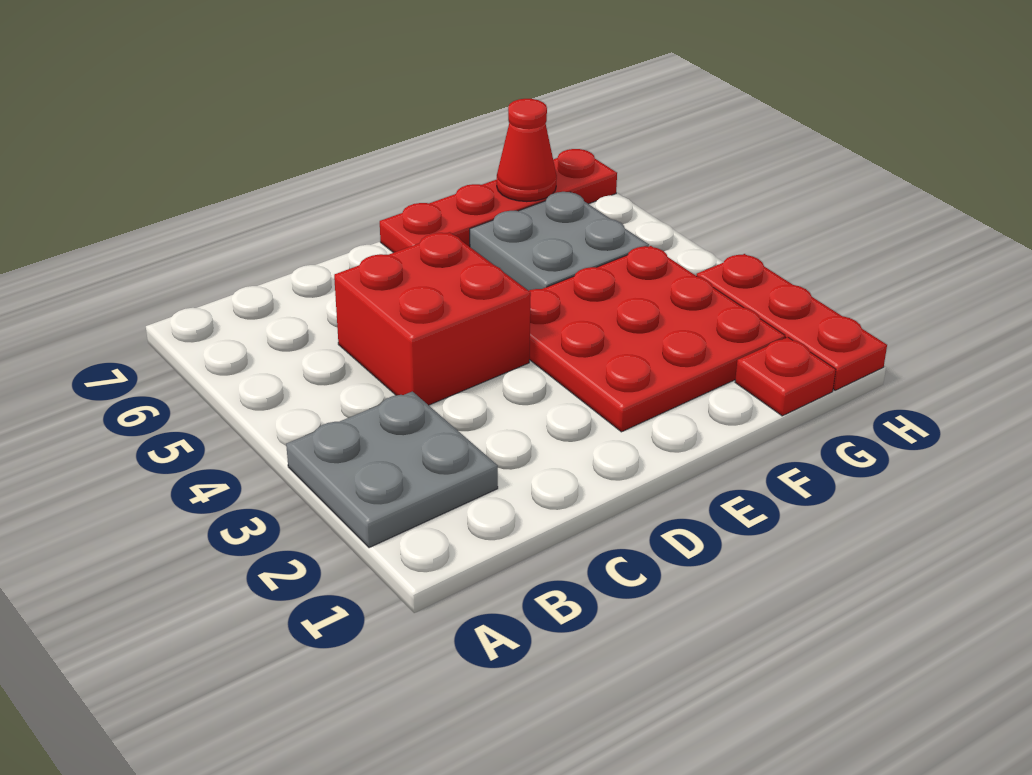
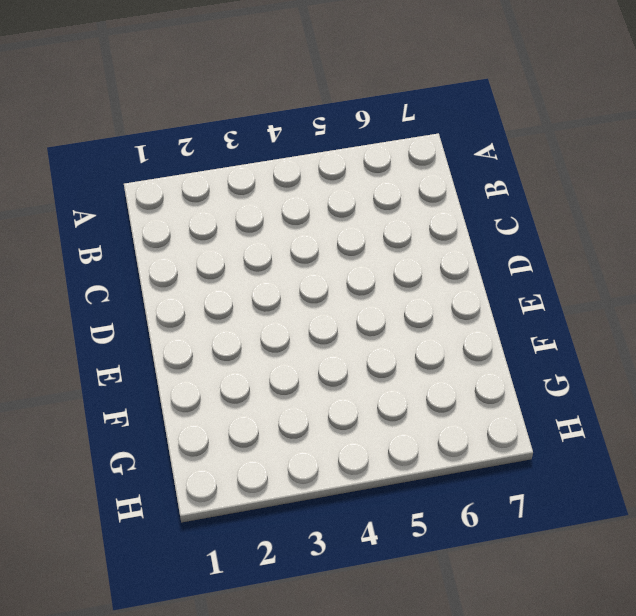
none -> grey 2x2 plate [286,391,498,548]
none -> red 2x2 brick [334,232,531,405]

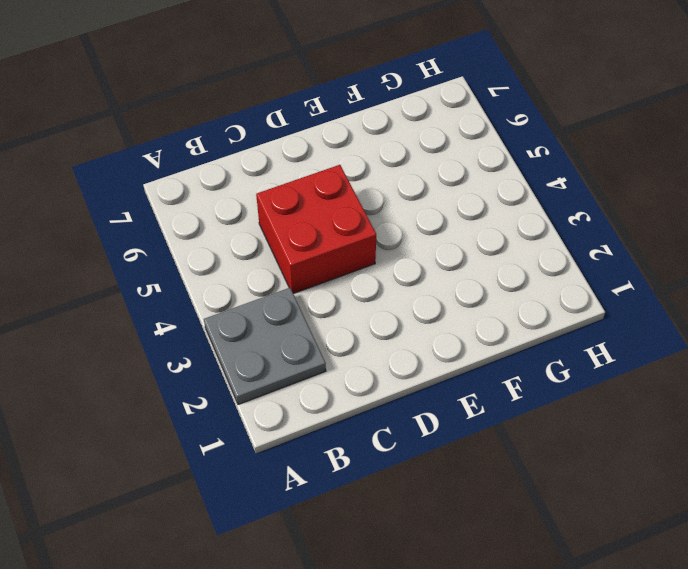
none -> red 3x3 plate [529,246,785,432]
none -> red 1x4 plate [380,149,617,253]

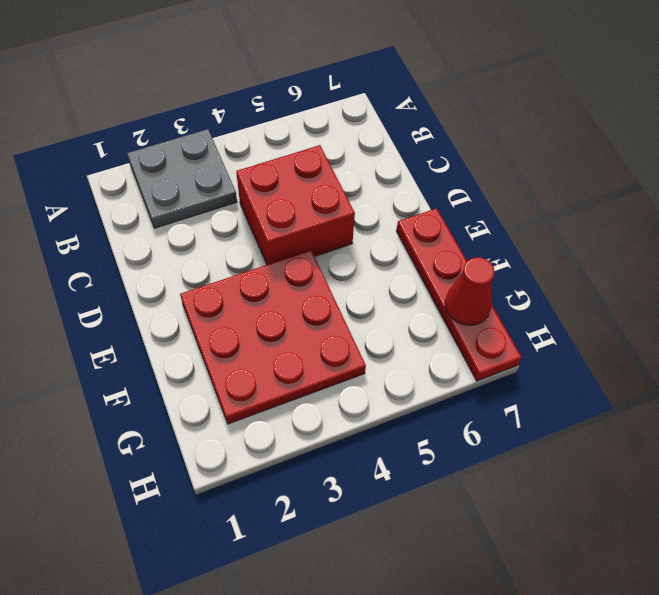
none -> grey 2x2 plate [470,192,649,291]
none -> red 1x1 plate [735,337,836,416]

